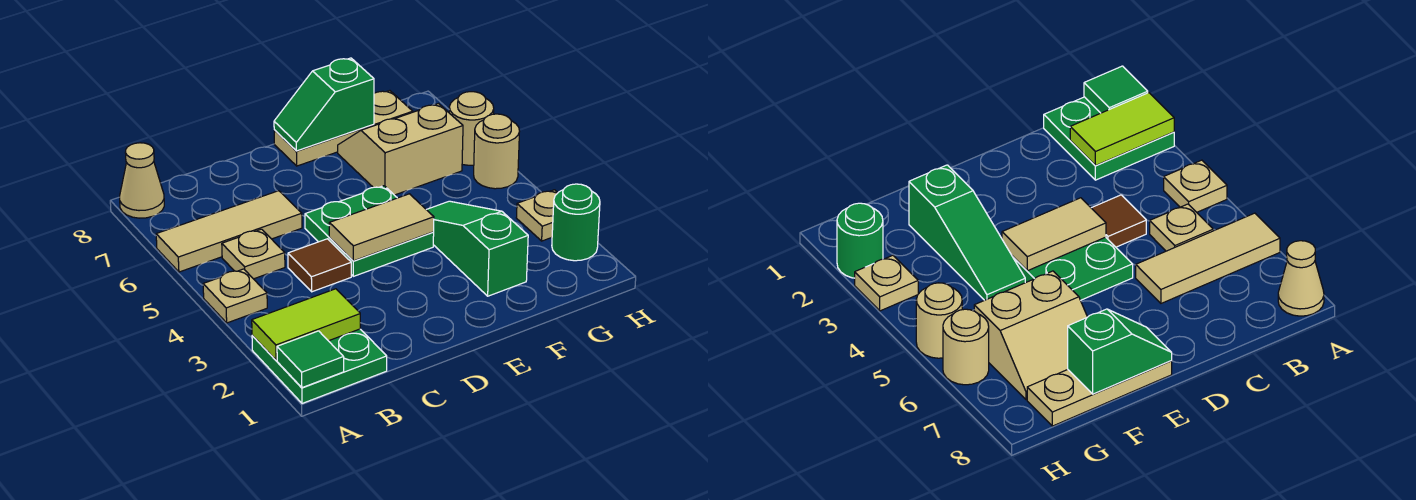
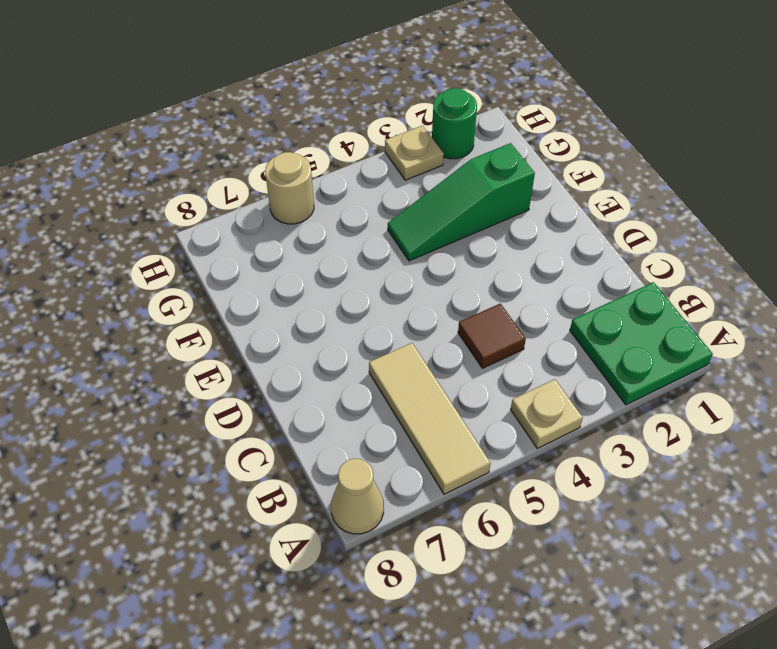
none -> tan 1x1 plate [222,229,285,279]
none -> green 2x2 plate [305,186,434,276]
none -> tan 1x3 plate [274,91,413,166]

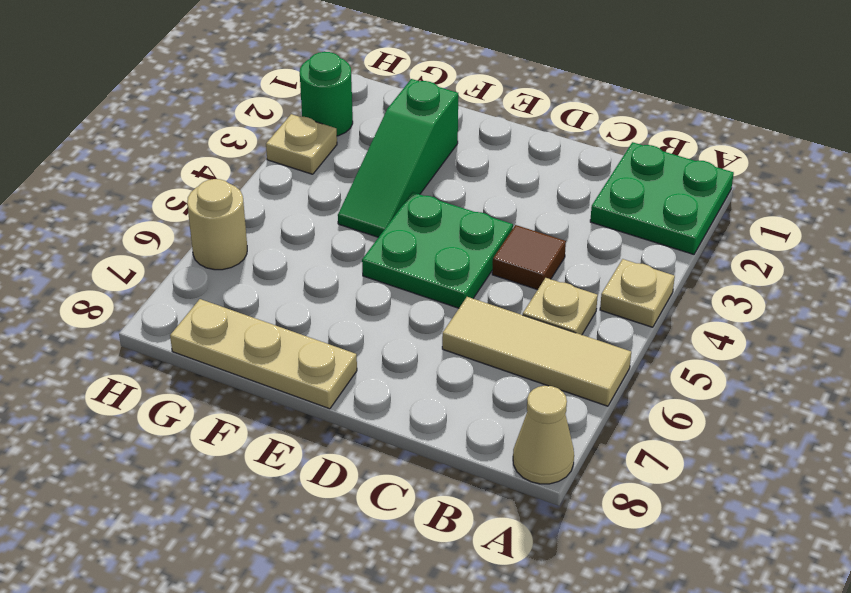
none -> tan 2x2 slope [338,104,463,195]
none -> tan 1x1 round brick [474,114,520,189]
none -> green 1x1 tile [277,331,344,388]

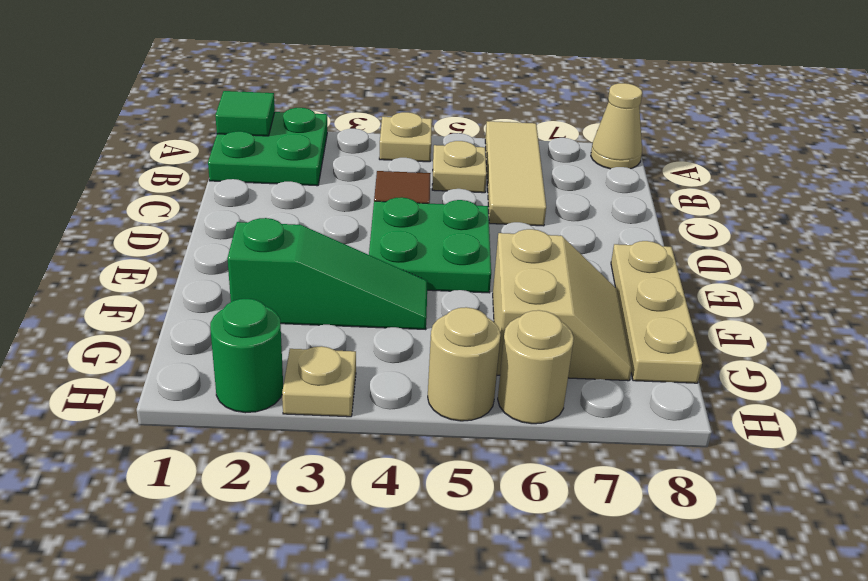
none -> lime 1x2 tile [252,289,360,360]
none -> tan 1x2 tile [329,194,434,261]
none -> green 1x2 slope [274,58,374,151]

